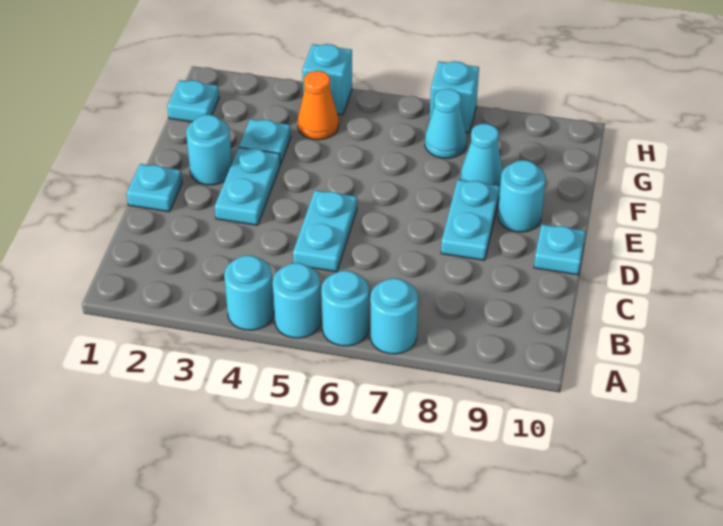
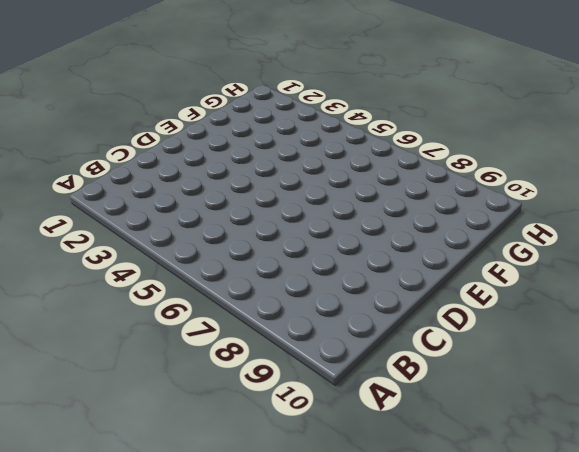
none -> cyan 1x1 round brick [224,255,274,330]
none -> cyan 1x1 round brick [273,263,321,338]
none -> cyan 1x1 round brick [321,271,369,346]

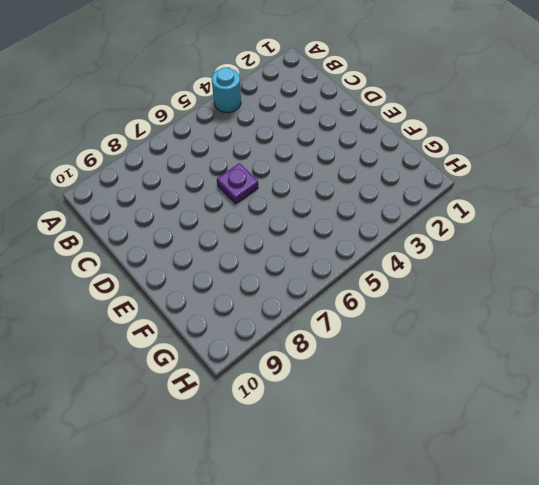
purple 1x1 plate [217,163,258,204] -> none
none -> cyan 1x1 round brick [273,263,321,338]
none -> cyan 1x1 round brick [321,271,369,346]
none -> cyan 1x1 round brick [370,278,418,354]

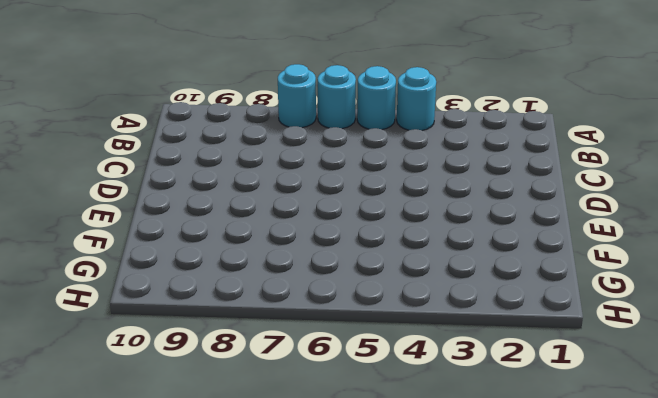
none -> cyan 1x2 plate [293,190,357,272]
none -> cyan 1x1 plate [127,164,182,212]
none -> cyan 1x2 plate [215,148,280,225]

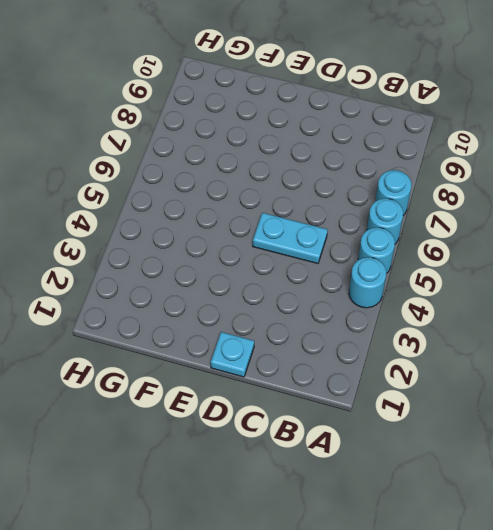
none -> cyan 1x2 plate [215,148,280,225]
none -> cyan 1x2 plate [441,180,500,260]
none -> cyan 1x1 plate [534,224,586,275]

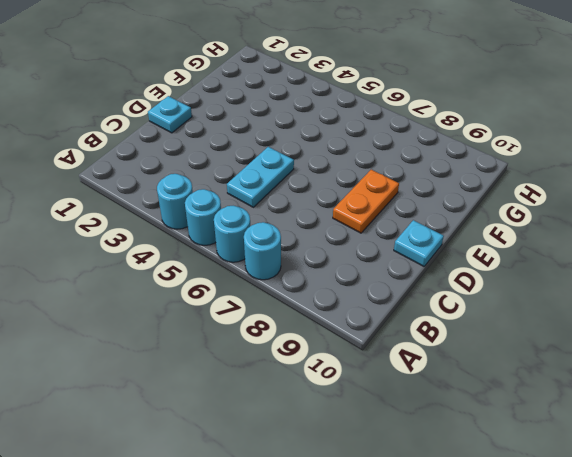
orange 1x2 plate [333,170,399,233] -> cyan 1x2 plate [441,180,500,260]
none -> cyan 1x2 plate [215,148,280,225]
none -> cyan 1x1 round brick [186,115,232,185]
none -> cyan 1x1 round brick [498,160,546,232]

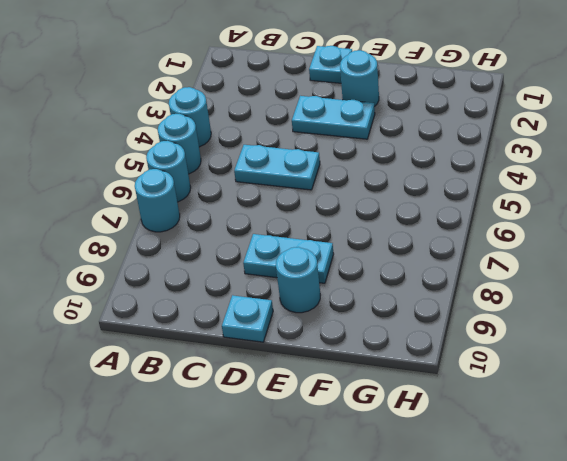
none -> cyan 1x1 plate [239,119,291,165]
none -> cyan 1x1 cone [461,124,503,186]
none -> cyan 1x1 plate [167,80,219,122]

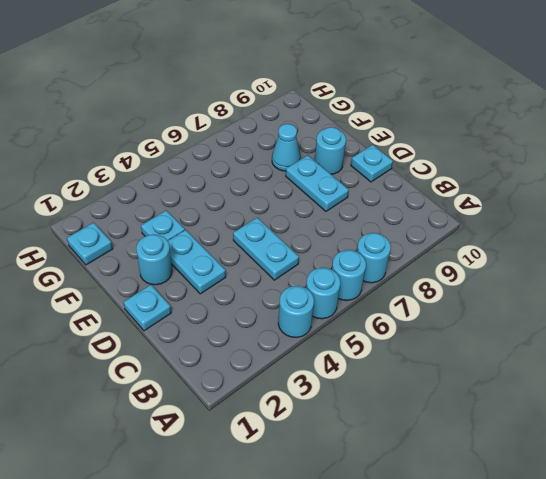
none -> orange 1x1 cone [298,71,339,140]
none -> cyan 1x1 cone [425,89,466,158]
none -> cyan 1x1 brick [302,44,352,115]

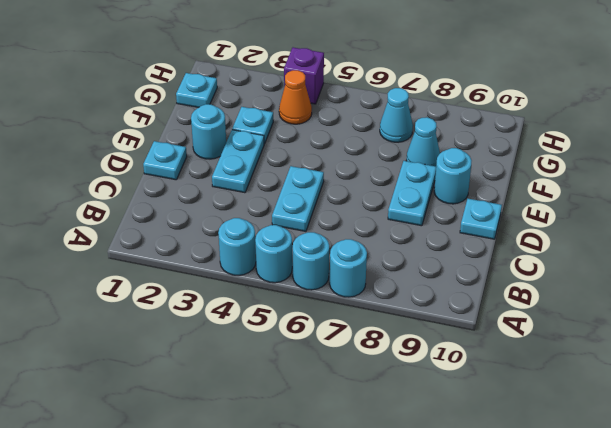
purple 1x1 brick [284,47,324,104] -> cyan 1x1 brick [302,44,352,115]
none -> cyan 1x1 brick [430,61,479,133]

